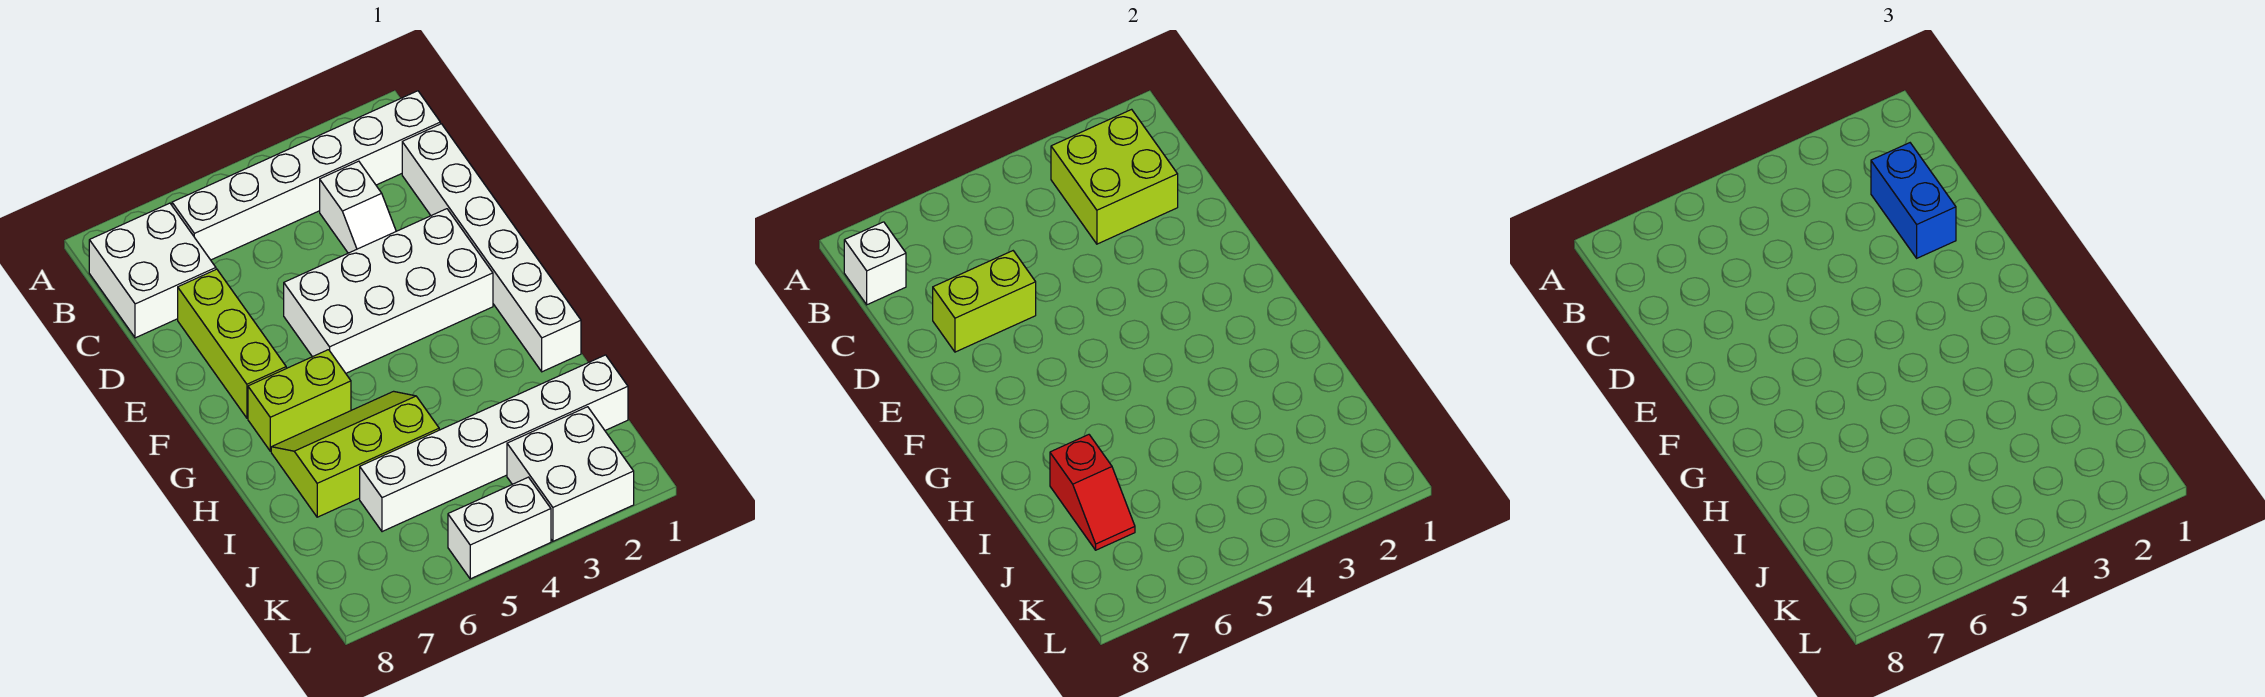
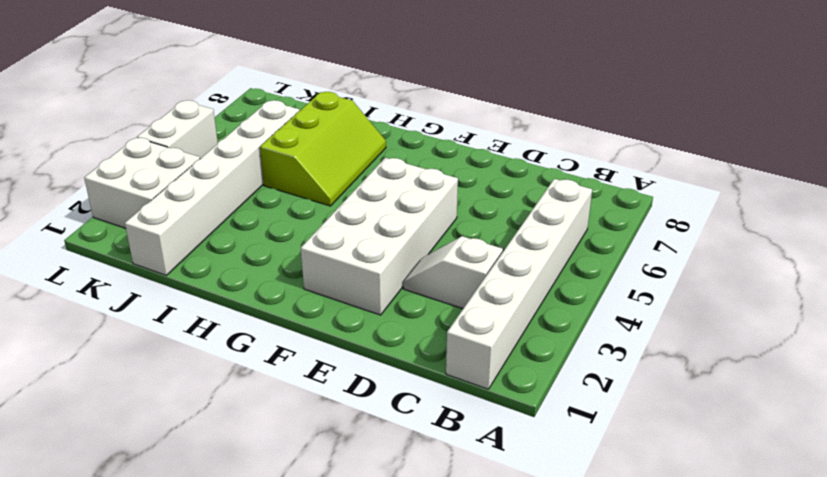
none -> white 2x2 brick [89,203,216,338]
none -> white 1x6 brick [402,124,581,372]
none -> lime 1x3 brick [178,269,286,418]

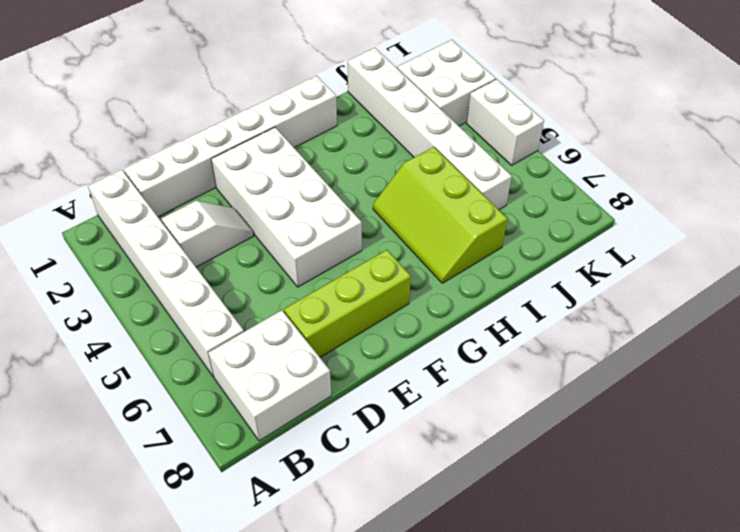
none -> lime 1x2 brick [248,350,351,451]
none -> lime 2x2 brick [1051,109,1178,244]
none -> white 1x1 brick [844,222,906,305]

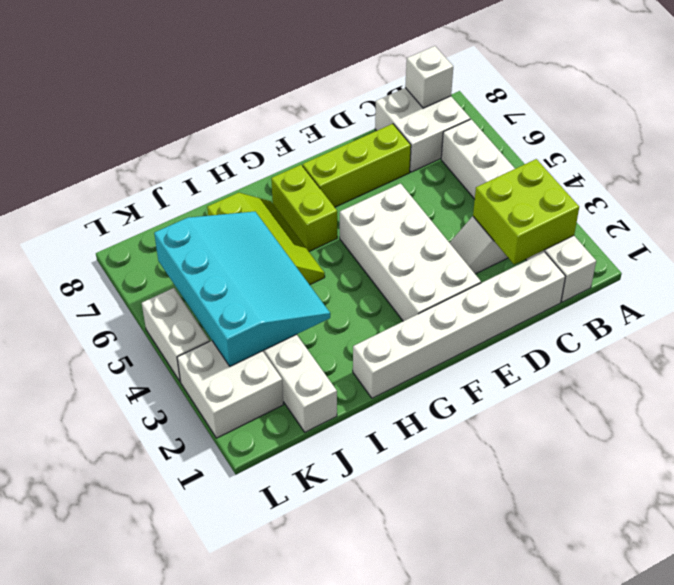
cyan 3x4 slope [154,212,330,366] -> none
none -> lime 1x2 brick [933,251,1036,352]
none -> red 1x2 slope [1050,435,1135,550]
none -> blue 1x2 brick [1871,143,1956,258]

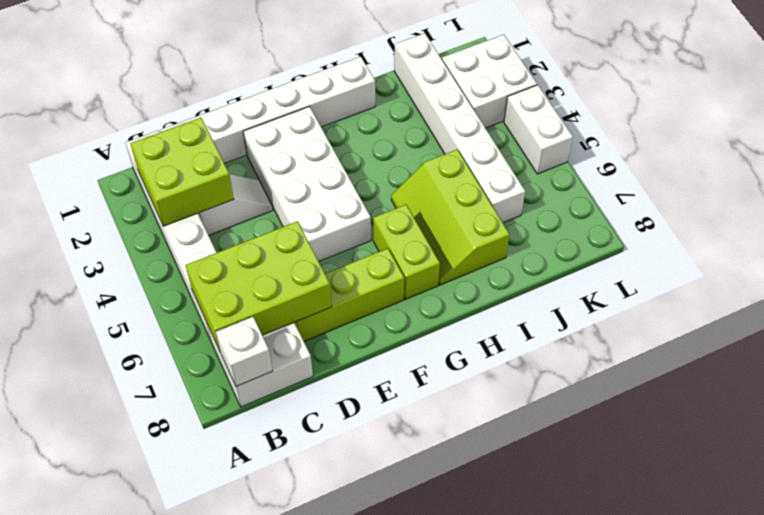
lime 2x3 brick [185,221,332,351] -> lime 1x2 brick [933,251,1036,352]
none -> red 1x2 slope [1050,435,1135,550]
none -> blue 1x2 brick [1871,143,1956,258]

